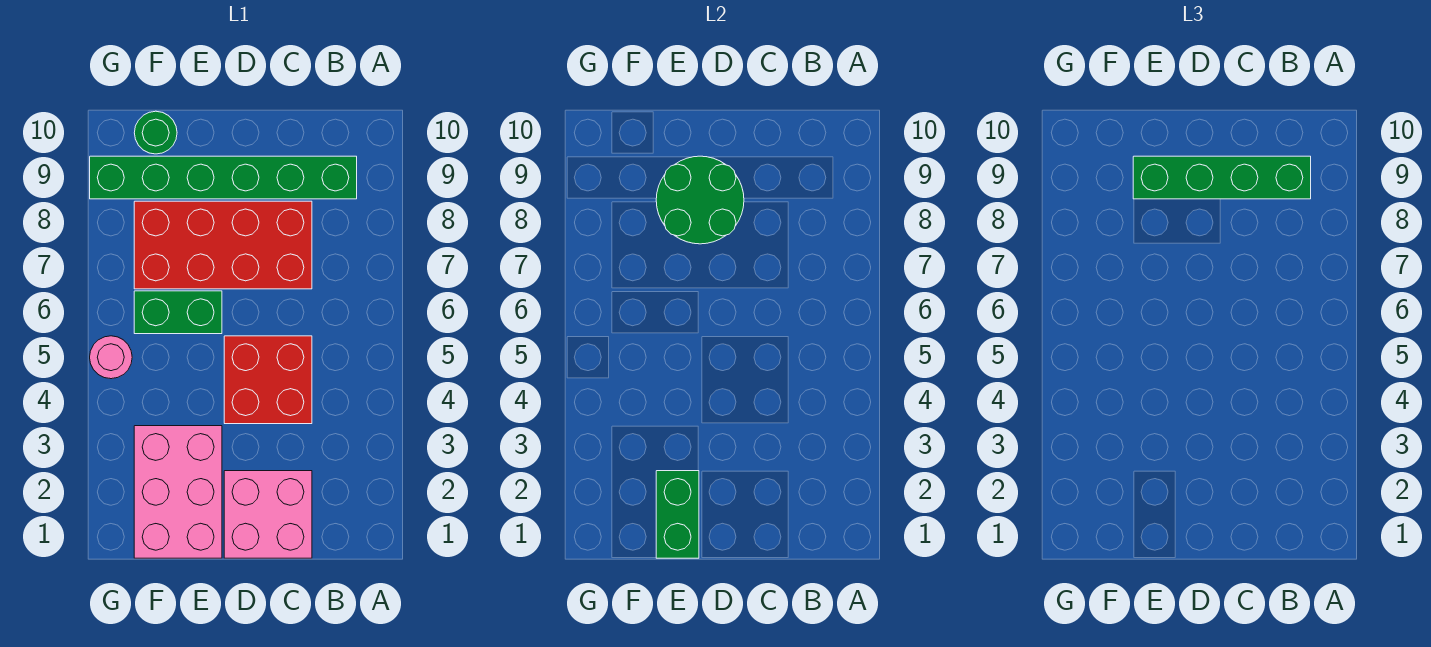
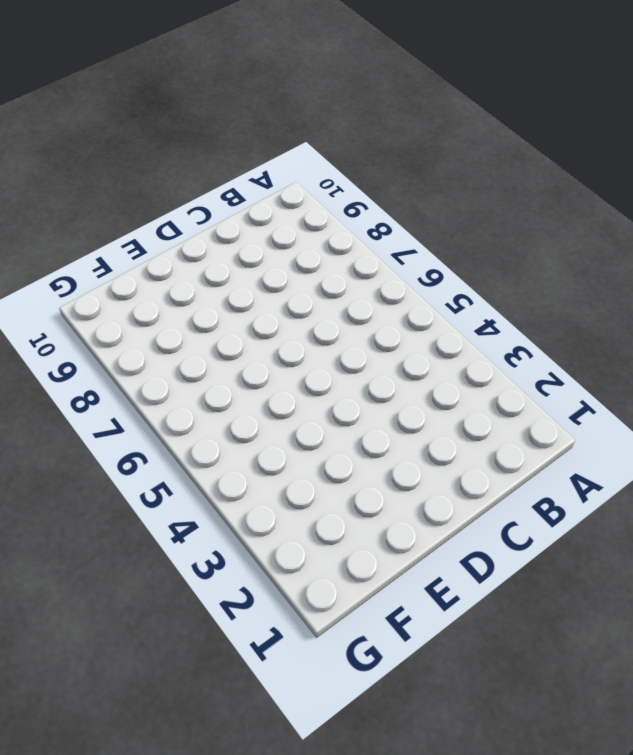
none -> green 1x6 brick [90,156,357,199]
none -> pink 2x2 brick [224,471,312,558]

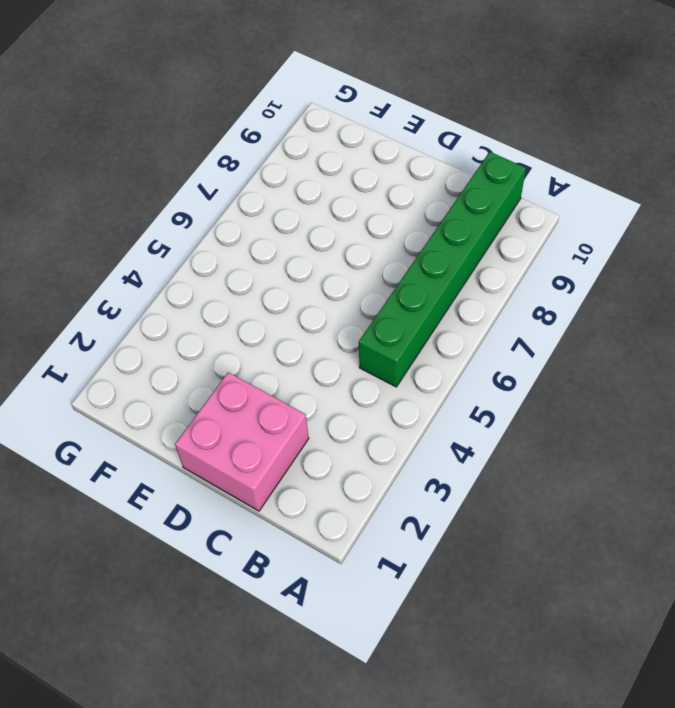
green 1x6 brick [359,152,526,387] -> green 1x6 brick turned to [90,156,357,199]
none -> red 2x2 brick [224,336,312,424]
none -> red 2x4 brick [134,201,312,289]

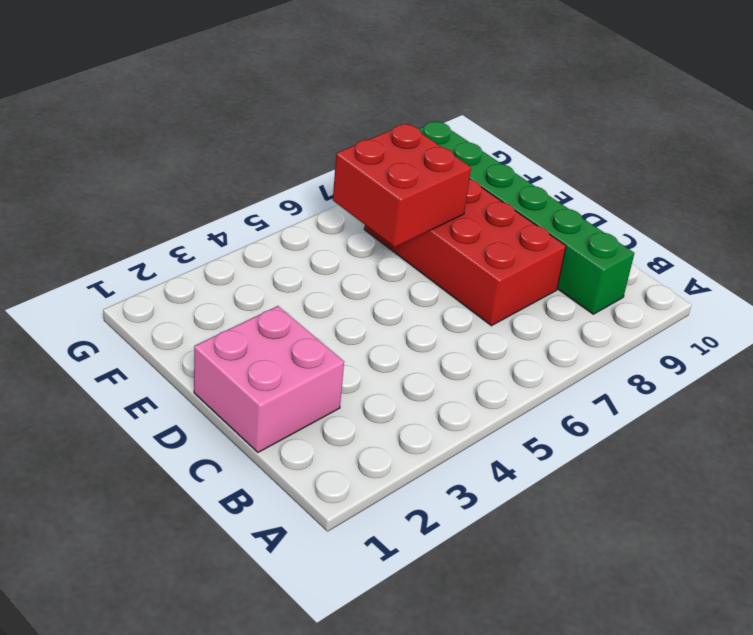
red 2x2 brick [333,124,471,247] -> red 2x2 brick moved to [224,336,312,424]
none -> pink 2x3 brick [134,426,222,558]
none -> green 1x2 brick [134,291,222,334]

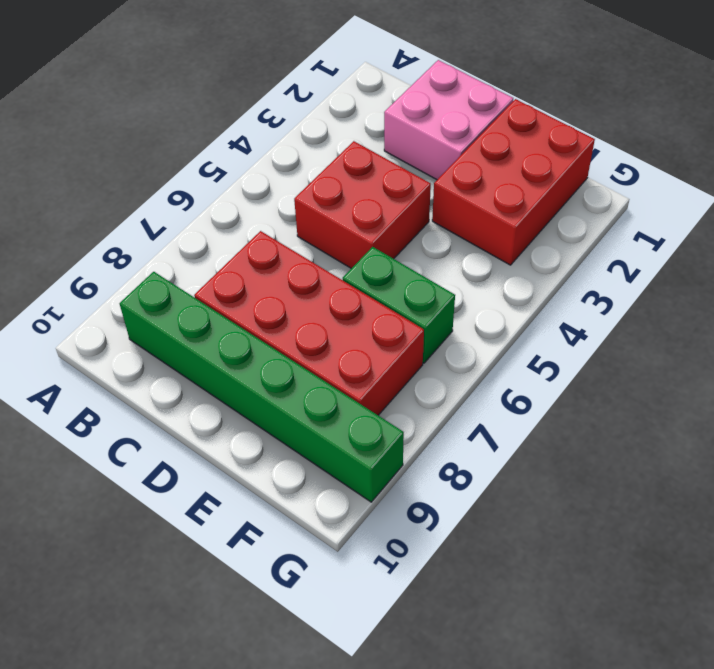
red 2x3 brick [432,99,595,265] -> pink 2x3 brick [134,426,222,558]
none -> green 1x1 round brick [134,111,177,154]
none -> pink 1x1 round brick [90,336,132,379]

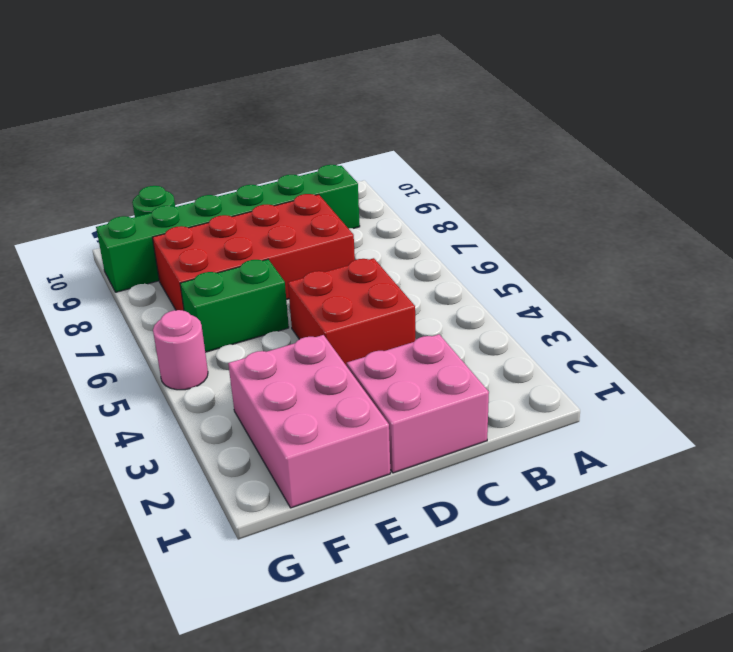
none -> green 2x2 round brick [656,156,744,244]
none -> green 1x2 brick [656,471,699,558]

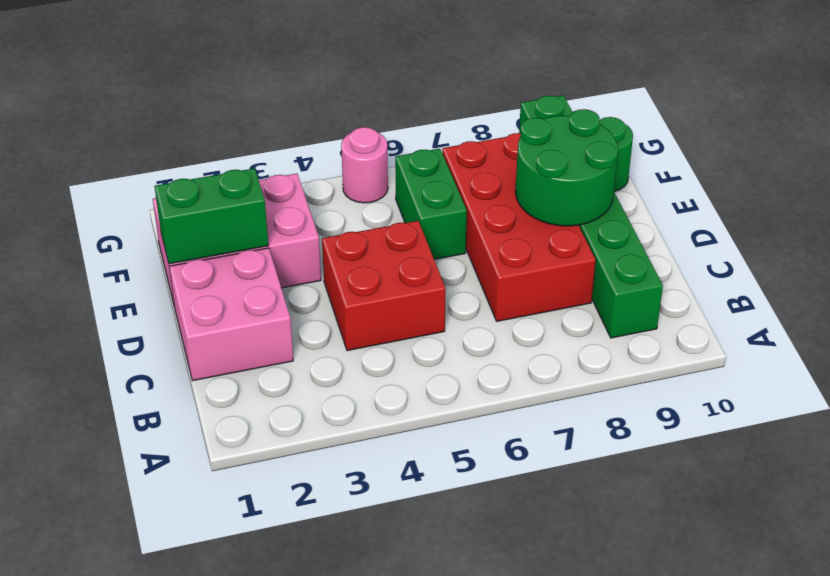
none -> green 1x4 brick [1133,156,1311,199]

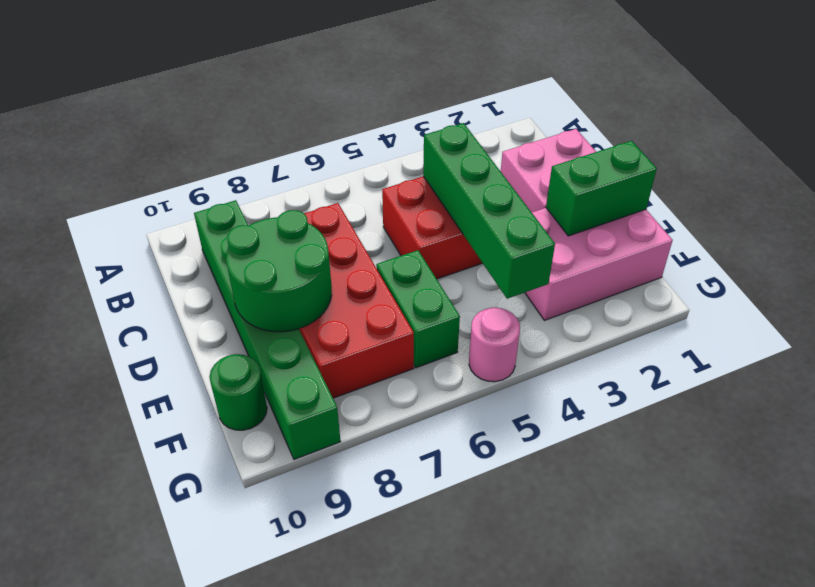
green 1x4 brick [423,123,555,299] -> green 1x4 brick moved to [1133,156,1311,199]

